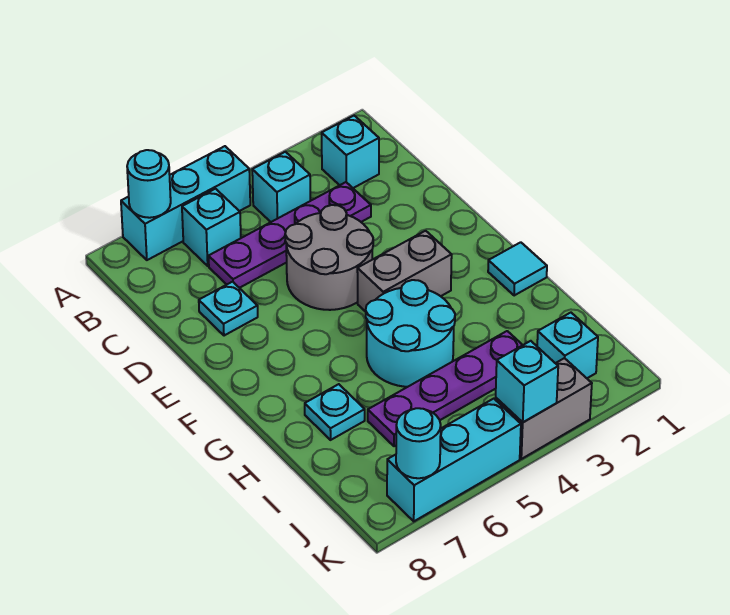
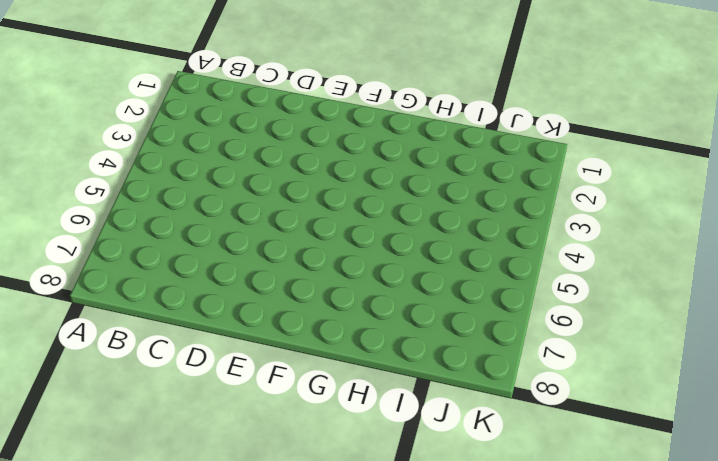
none -> cyan 1x3 brick [121,146,250,260]
none -> cyan 1x1 brick [322,116,379,188]
none -> cyan 1x1 brick [252,152,310,222]

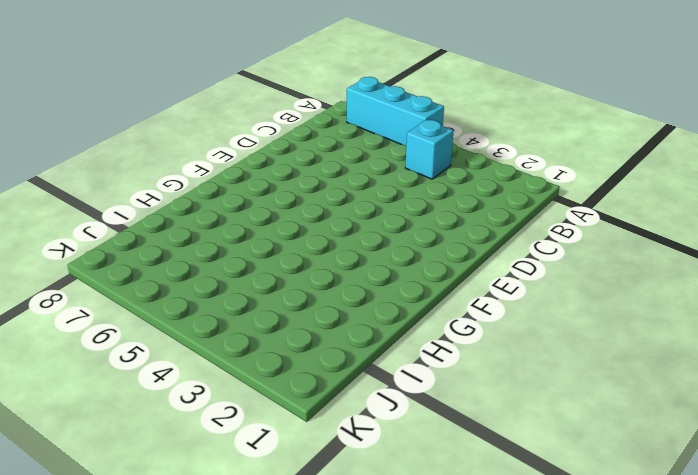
none -> cyan 1x1 brick [322,116,379,188]
none -> cyan 1x1 brick [182,189,241,266]
none -> purple 1x4 plate [209,182,371,288]

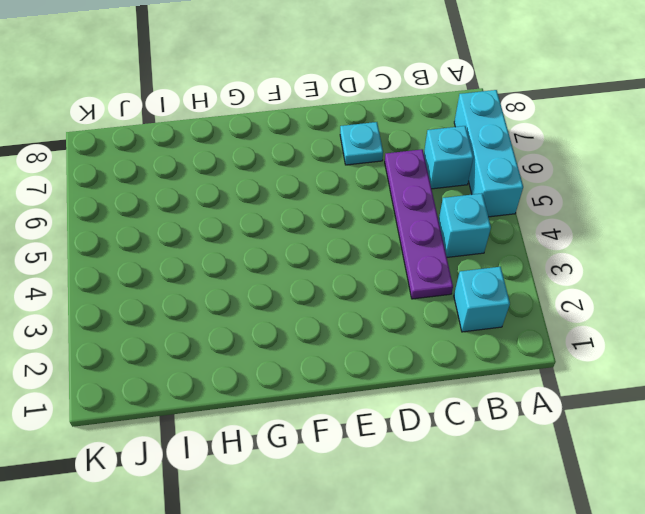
none -> grey 2x2 round brick [285,205,373,310]
none -> grey 1x2 brick [357,231,452,312]
none -> cyan 1x1 tile [488,242,547,296]

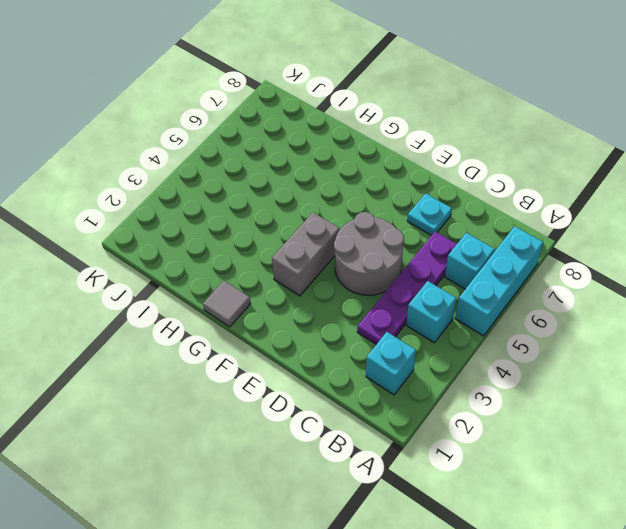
grey 1x1 tile [203,281,251,327] -> cyan 1x1 tile [488,242,547,296]
none -> cyan 2x2 round brick [366,280,455,387]
none -> cyan 1x1 plate [305,384,365,440]
none -> purple 1x4 plate [368,331,522,446]

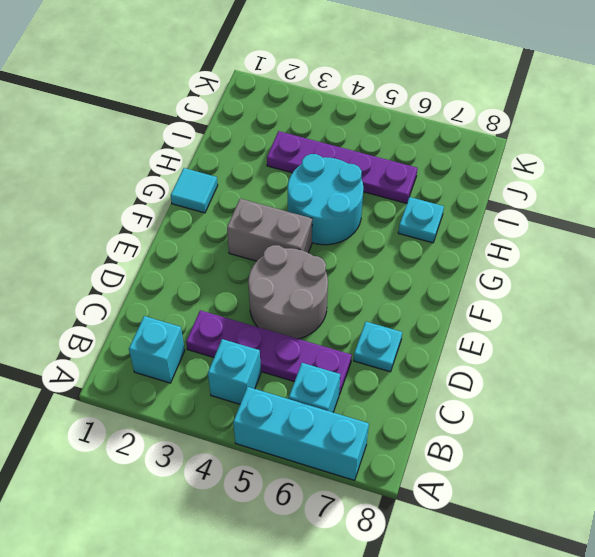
none -> cyan 1x1 brick [537,313,598,378]
none -> grey 1x2 brick [495,358,592,459]
none -> cyan 1x3 brick [387,399,521,521]

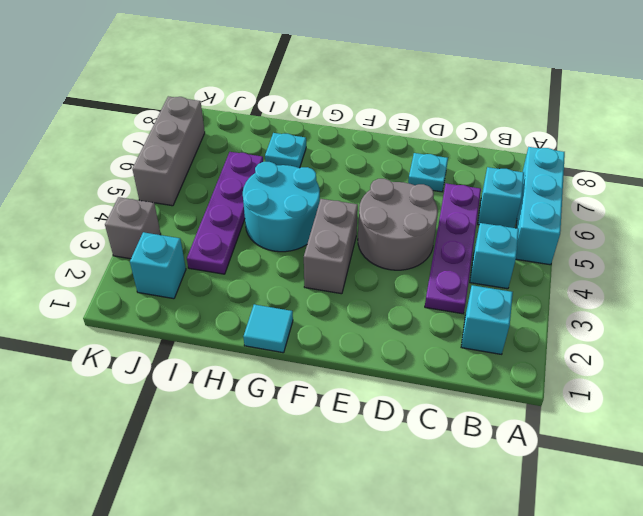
grey 1x1 brick [105,197,161,259] -> grey 1x2 brick [495,358,592,459]
grey 1x3 brick [132,96,205,206] -> cyan 1x3 brick [387,399,521,521]
none -> cyan 1x1 round brick [127,150,171,218]
none -> cyan 1x1 brick [496,341,558,422]
none -> cyan 1x1 round brick [396,408,441,478]

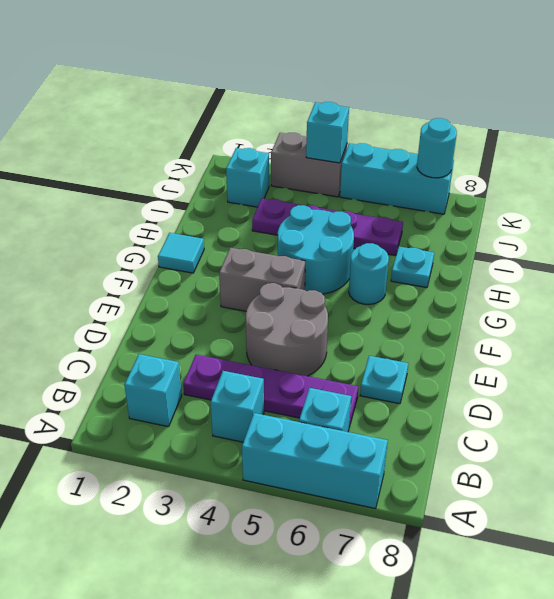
cyan 1x1 round brick [349,243,389,304] -> cyan 1x1 round brick moved to [127,150,171,218]

